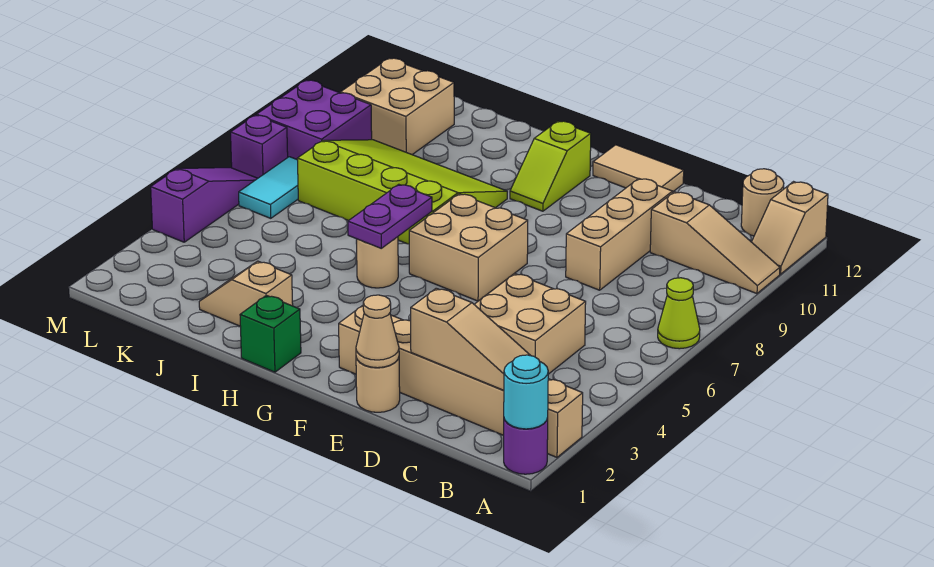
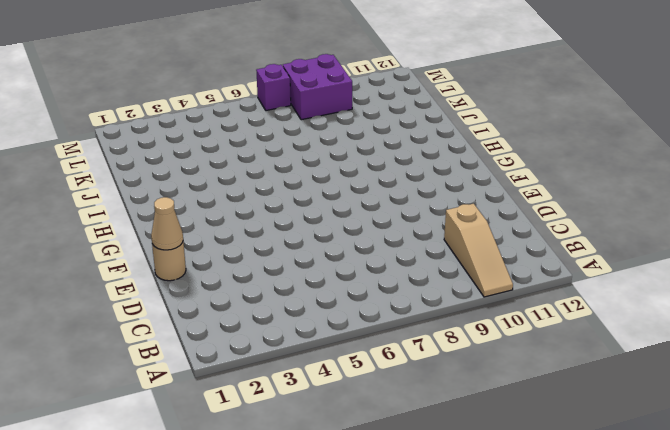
none -> purple 1x1 round brick [504,418,548,474]
none -> tan 1x6 brick [339,306,583,457]
none -> lime 1x1 cone [658,278,700,349]

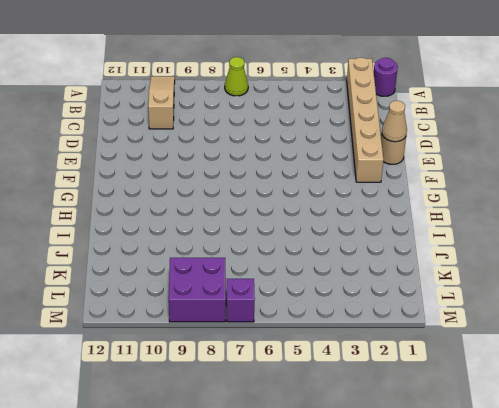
none -> tan 1x2 slope [752,182,828,274]
none -> tan 1x1 round brick [741,169,784,236]
none -> tan 2x2 brick [474,273,586,374]

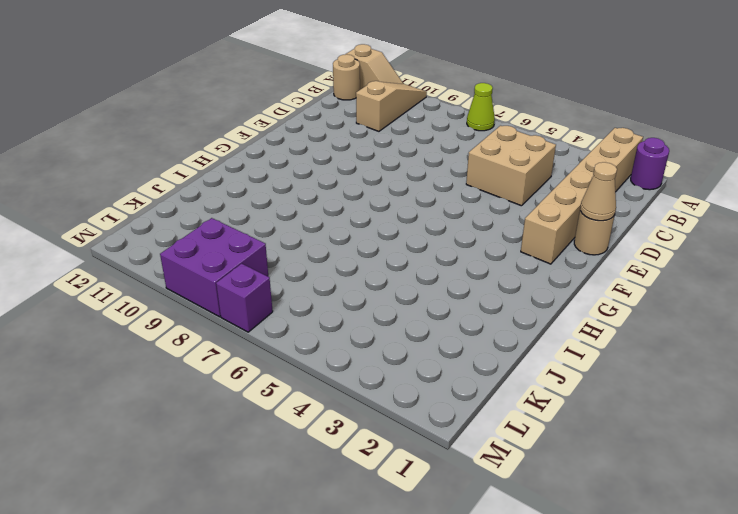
none -> tan 1x3 brick [566,178,673,290]
none -> tan 1x2 tile [593,145,684,191]
none -> tan 2x2 brick [409,194,528,301]

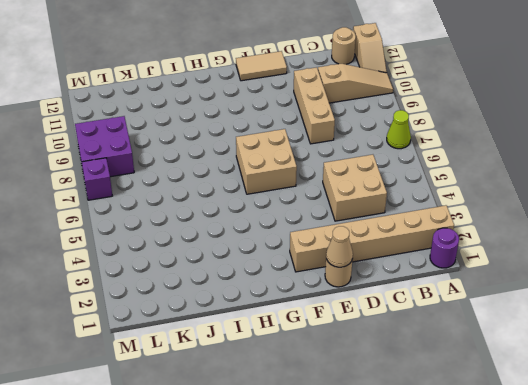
none -> lime 1x2 slope [510,121,591,211]
none -> green 1x1 brick [240,295,301,372]
none -> tan 1x1 round brick [357,237,398,288]

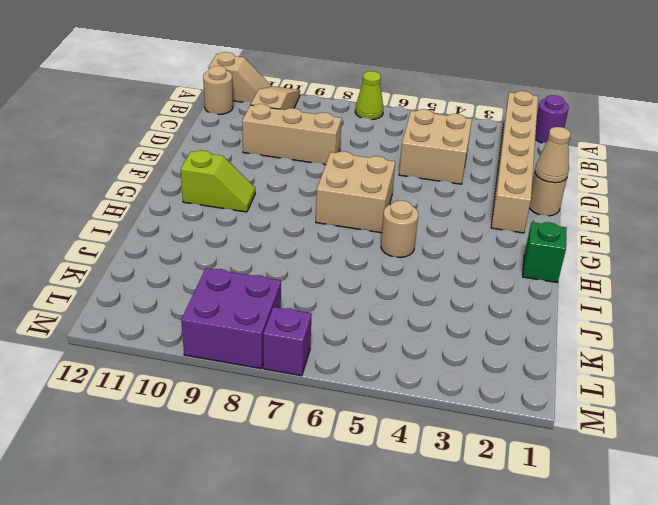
none -> tan 1x2 tile [593,145,684,191]
none -> lime 3x4 slope [297,140,507,244]
none -> tan 1x2 slope [199,261,293,326]

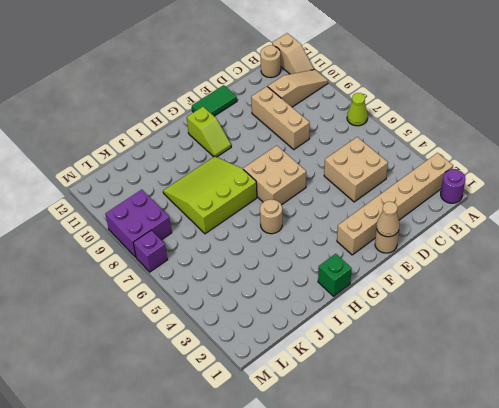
green 1x2 tile [192,85,237,116] -> tan 1x2 tile [593,145,684,191]
lime 3x3 slope [163,156,257,234] -> lime 3x4 slope [297,140,507,244]
none -> tan 1x2 slope [199,261,293,326]
none -> tan 2x2 brick [341,58,454,155]
none -> cyan 1x2 tile [239,157,298,218]

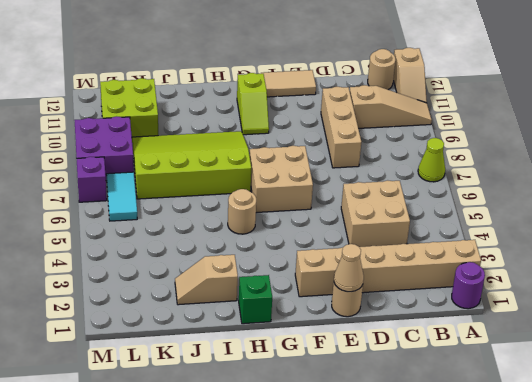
lime 2x2 brick [100,78,158,137] -> tan 2x2 brick [341,58,454,155]
none -> purple 1x3 slope [151,168,258,242]
none -> cyan 1x1 round brick [504,355,548,429]
none -> tan 1x3 slope [411,288,531,390]

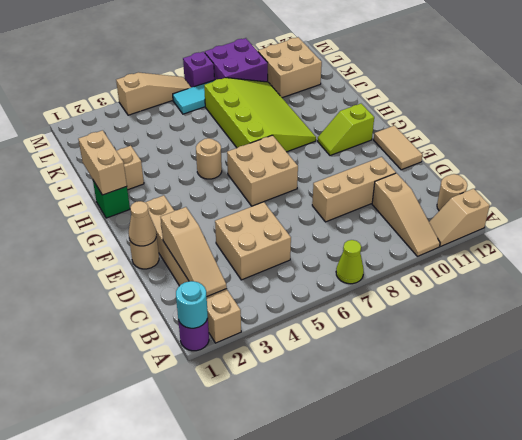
tan 1x2 brick [78,130,127,195] -> none
tan 1x3 slope [116,73,191,115] -> purple 1x3 slope [151,168,258,242]
none -> purple 1x2 plate [348,184,432,248]

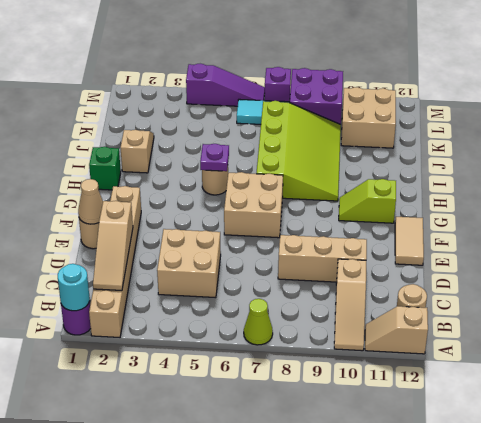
purple 1x1 plate [200,144,229,171] -> purple 1x2 plate [348,184,432,248]

